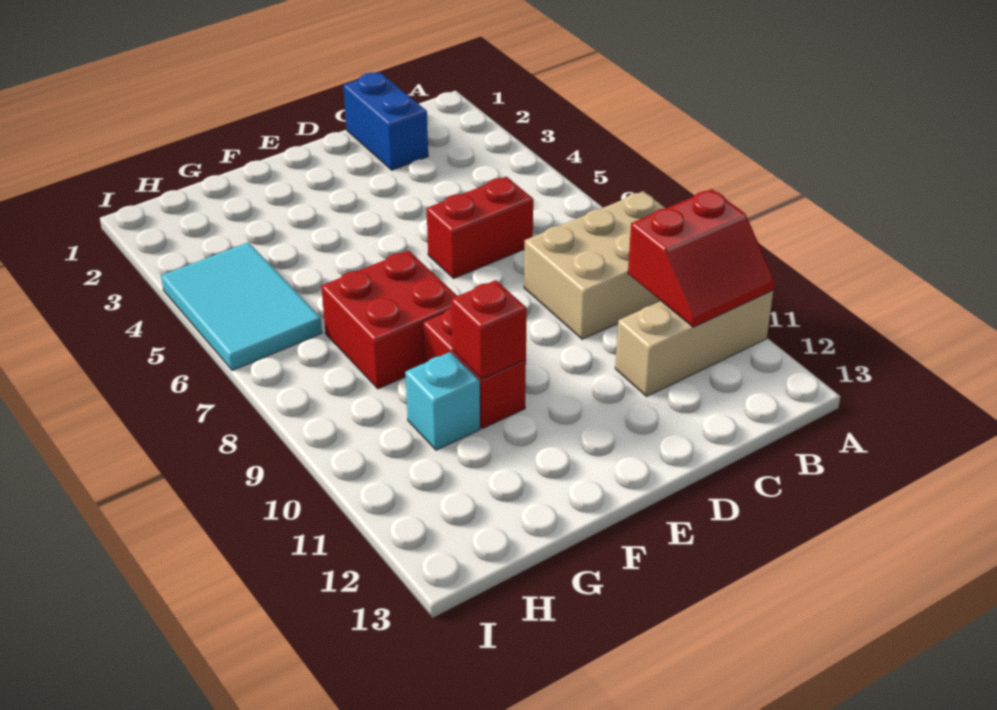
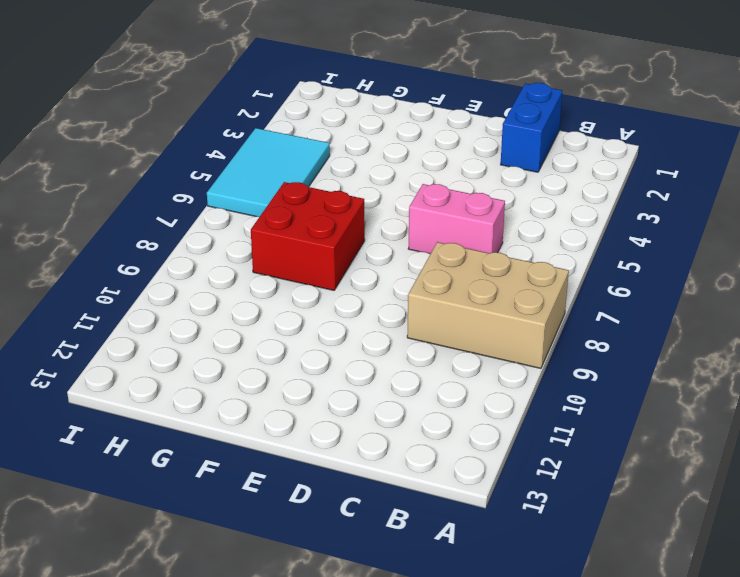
pink 1x2 brick [408,184,505,254] -> red 1x2 brick [427,177,533,278]
none -> tan 1x3 brick [615,291,773,396]
none -> red 1x2 brick [423,308,526,429]

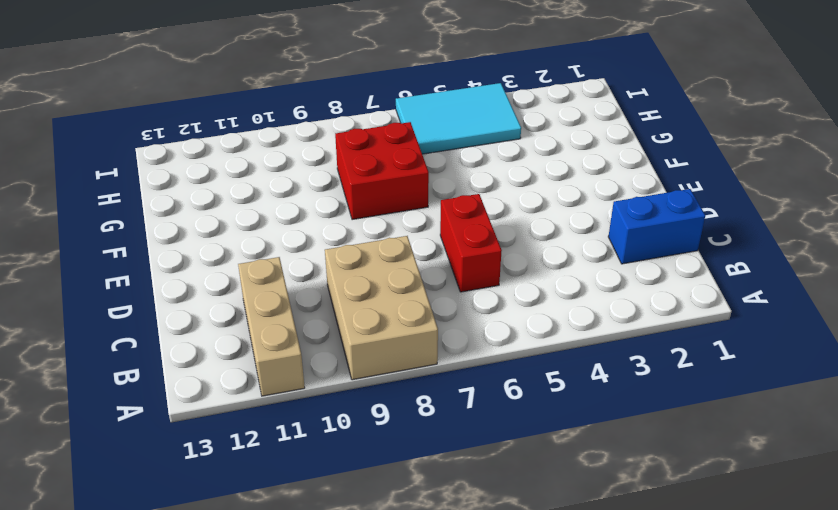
none -> red 1x2 brick [423,308,526,429]
none -> cyan 1x1 brick [405,352,480,450]

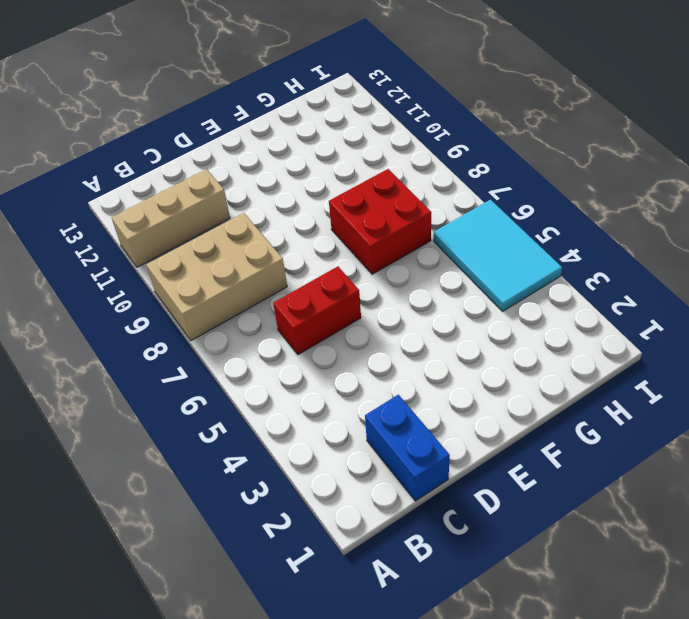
none -> red 1x2 brick [423,308,526,429]
none -> cyan 1x1 brick [405,352,480,450]

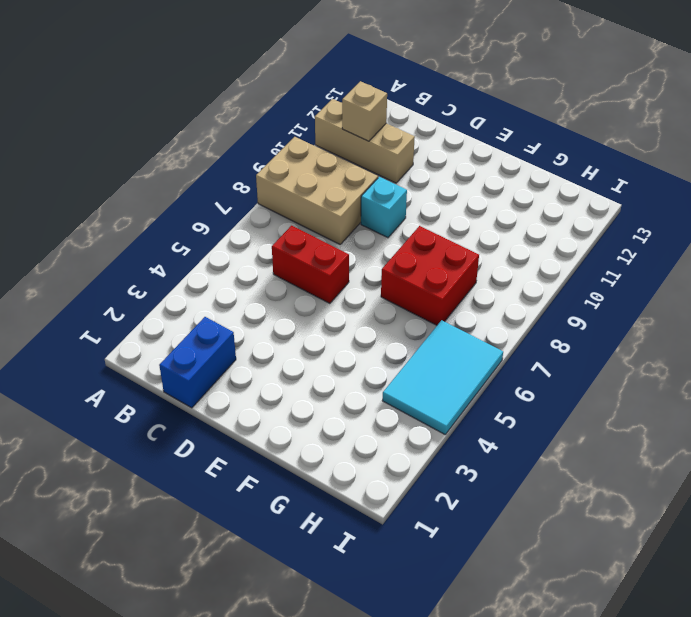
tan 1x1 brick [342,81,387,141] -> red 2x2 slope [628,189,775,327]
cyan 1x1 brick [361,177,407,238] -> cyan 1x1 brick moved to [405,352,480,450]
none -> red 1x2 brick [423,308,526,429]
none -> red 1x1 brick [451,280,527,379]

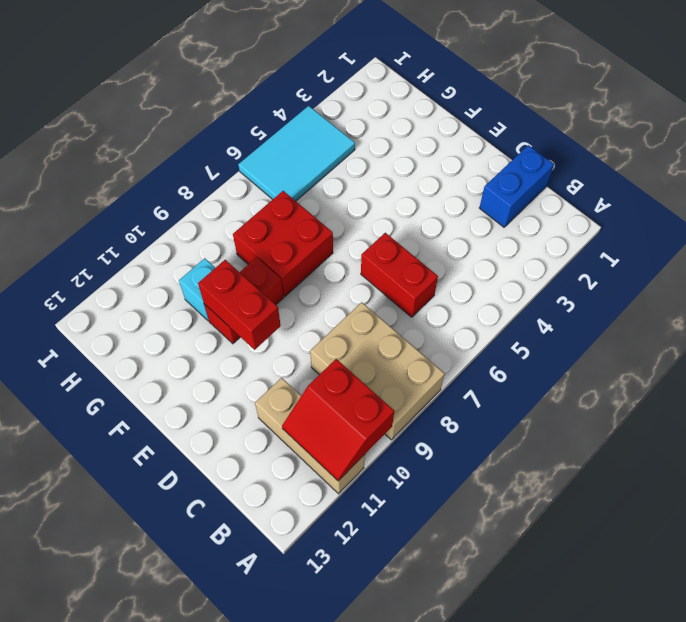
red 1x2 brick [198,260,281,350] -> red 1x1 brick [451,280,527,379]

